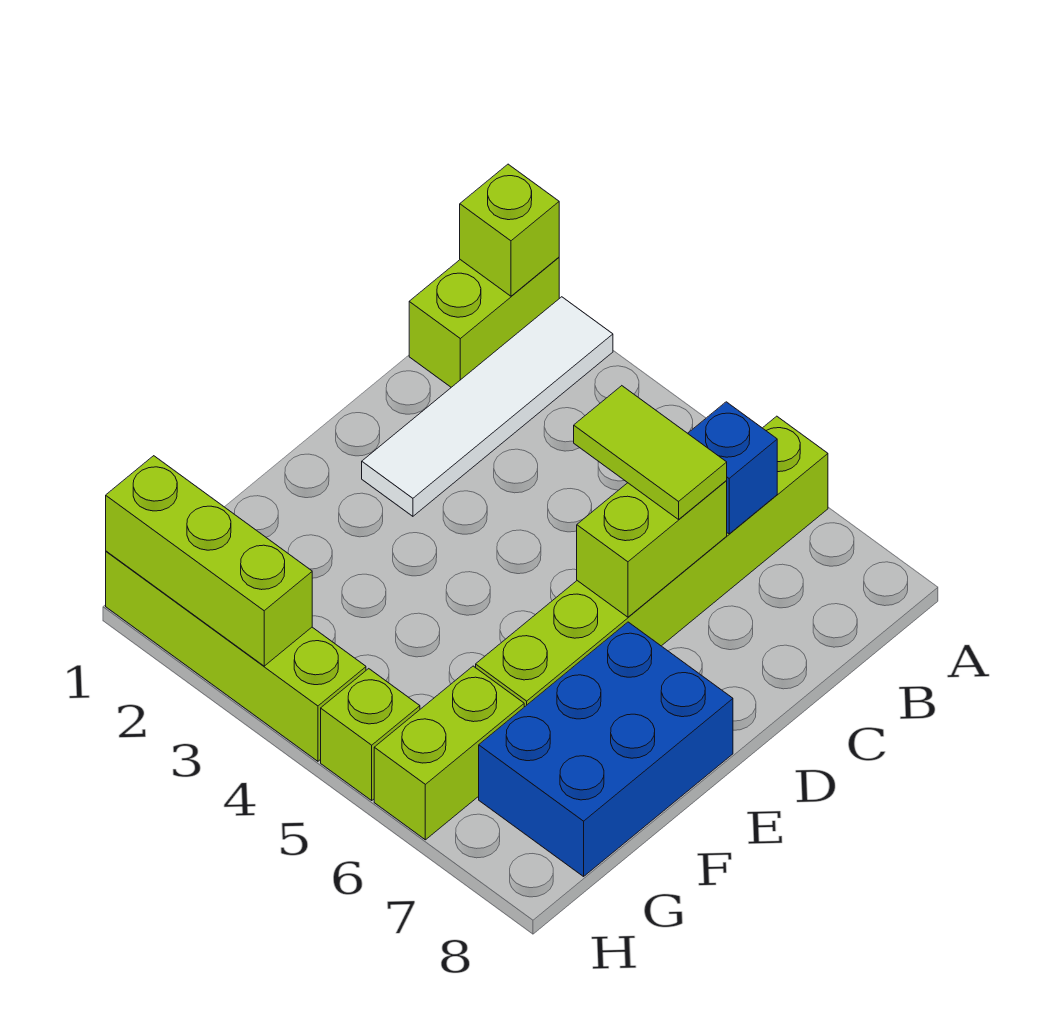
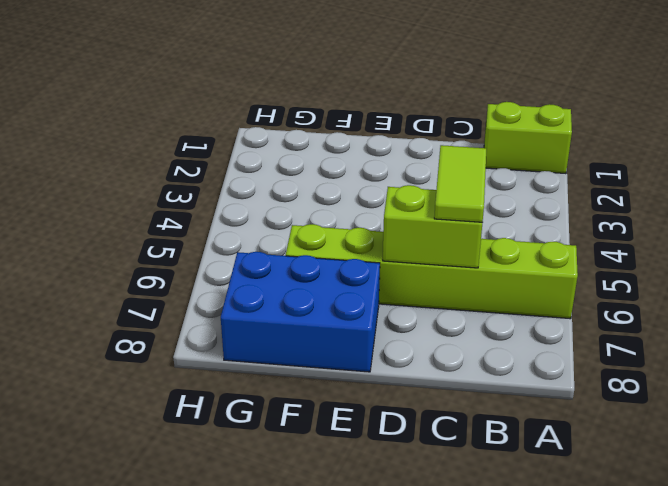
none -> white 1x4 tile [362,297,613,516]
none -> lime 1x2 brick [374,666,524,840]
none -> lime 1x4 brick [106,551,366,761]

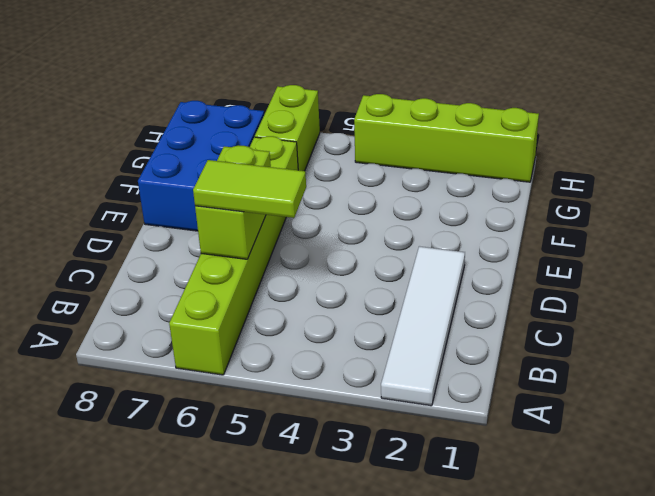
none -> lime 1x2 brick [409,257,559,387]
none -> lime 1x1 brick [321,669,420,800]
none -> lime 1x1 brick [460,164,559,296]

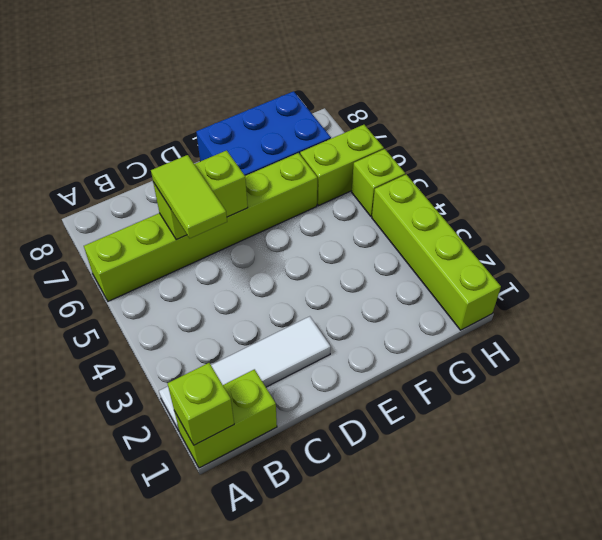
none -> blue 1x1 brick [688,402,777,534]
none -> lime 1x3 brick [106,456,312,666]

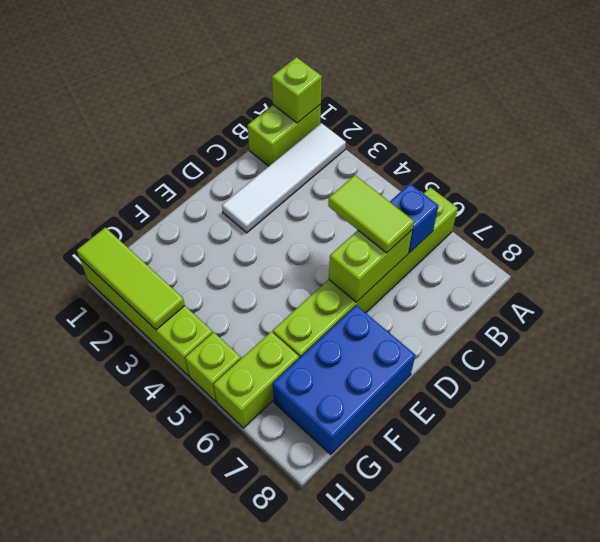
lime 1x3 tile [77,227,185,330] -> lime 1x3 brick [106,456,312,666]

